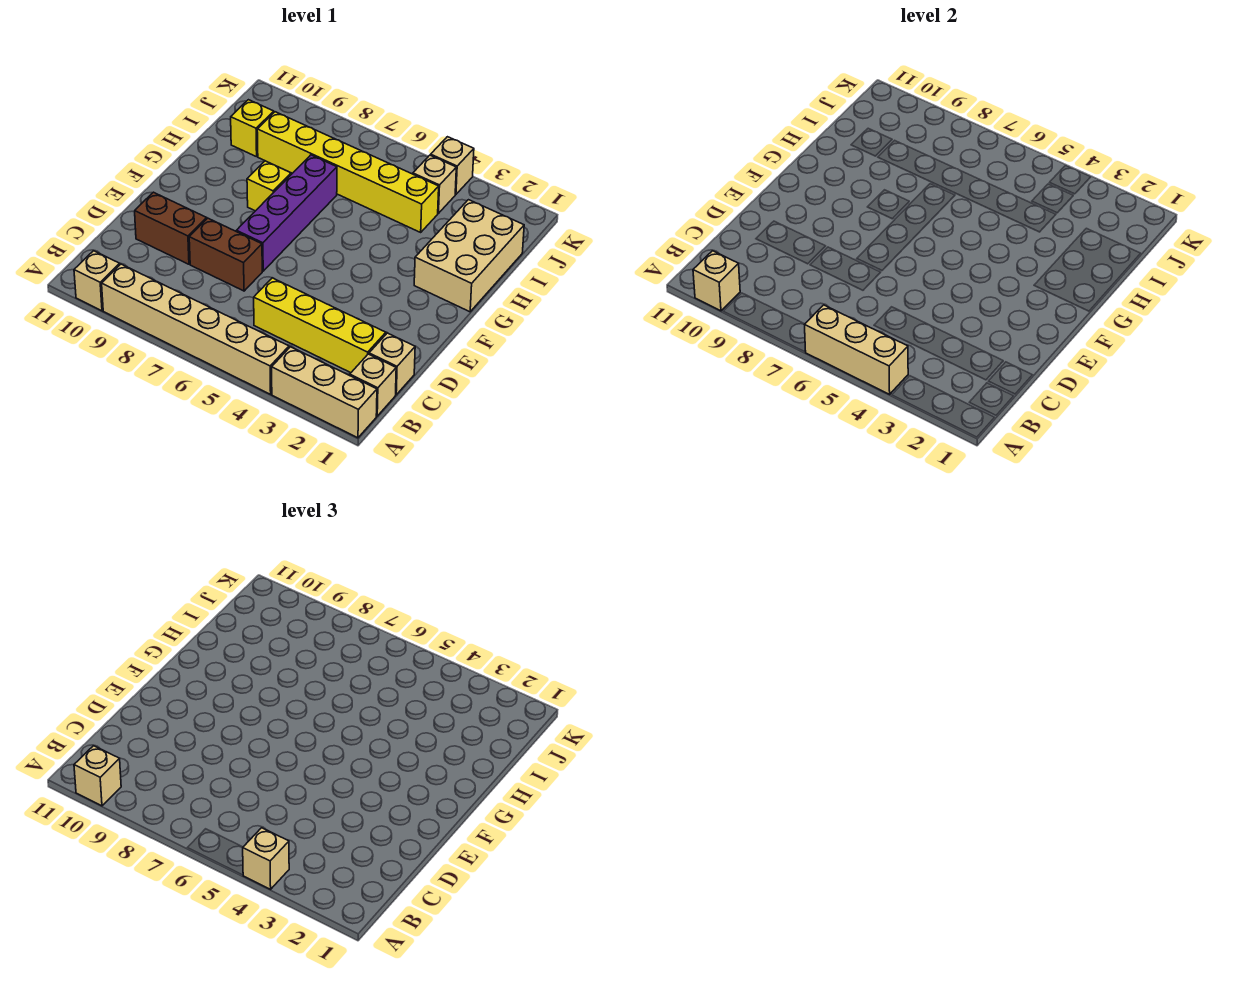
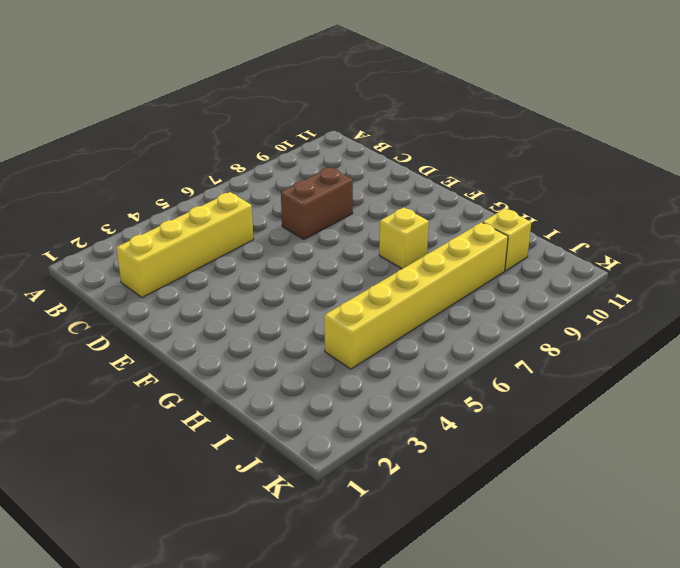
none -> tan 1x3 brick [272,347,377,438]
none -> tan 1x6 brick [102,264,289,394]
none -> tan 1x1 brick [74,251,120,311]

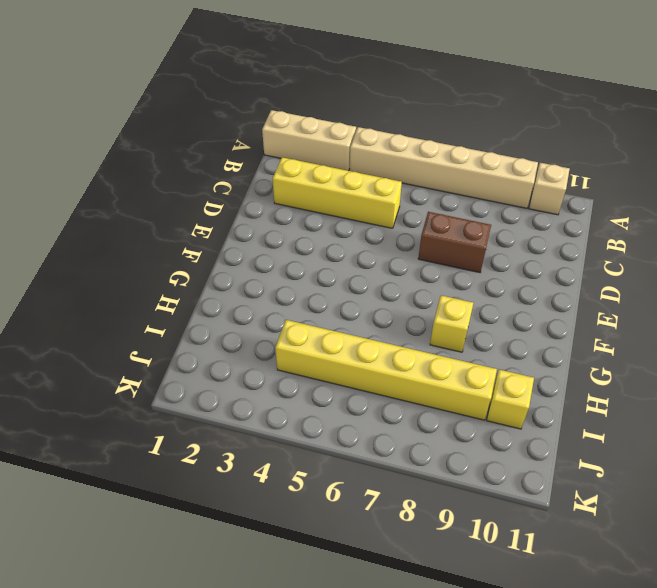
none -> tan 1x1 brick [350,354,396,416]
none -> tan 1x1 brick [369,333,415,395]
none -> brown 1x2 brick [135,192,207,264]

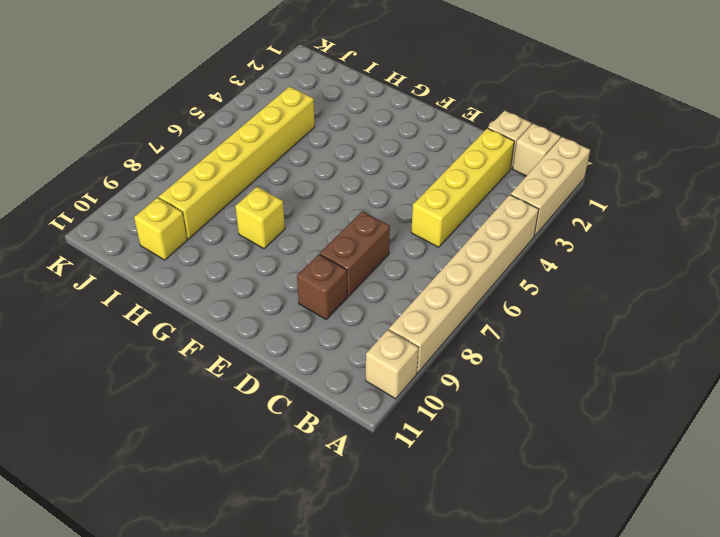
brown 1x1 brick [297,254,347,319] -> brown 1x2 brick [135,192,207,264]
none -> purple 1x4 brick [236,155,337,271]
none -> tan 2x3 brick [414,200,524,312]
none -> tan 1x1 brick [413,155,456,213]

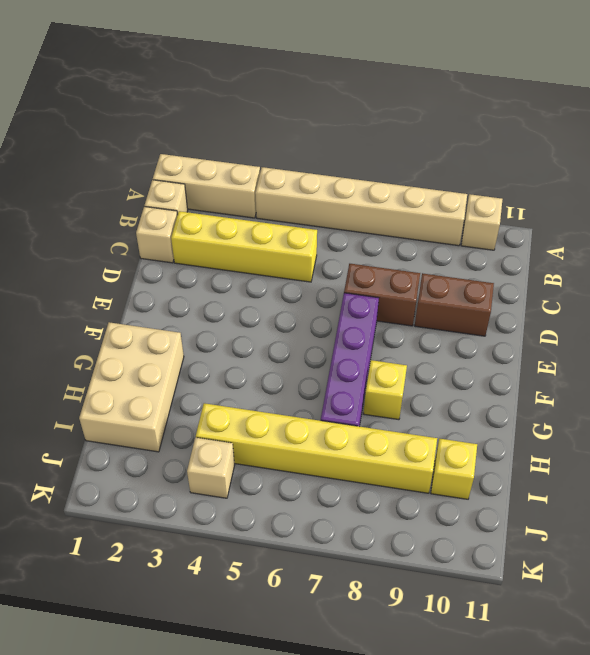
none -> tan 1x1 brick [431,137,474,194]
none -> tan 1x3 brick [805,305,908,394]
none -> tan 1x1 brick [693,251,740,311]

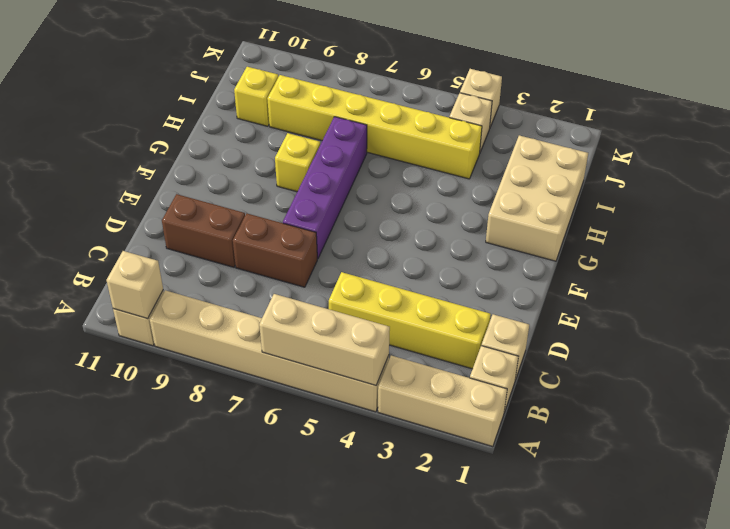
none -> tan 1x1 brick [243,828,289,889]
none -> tan 1x1 brick [74,746,121,806]

